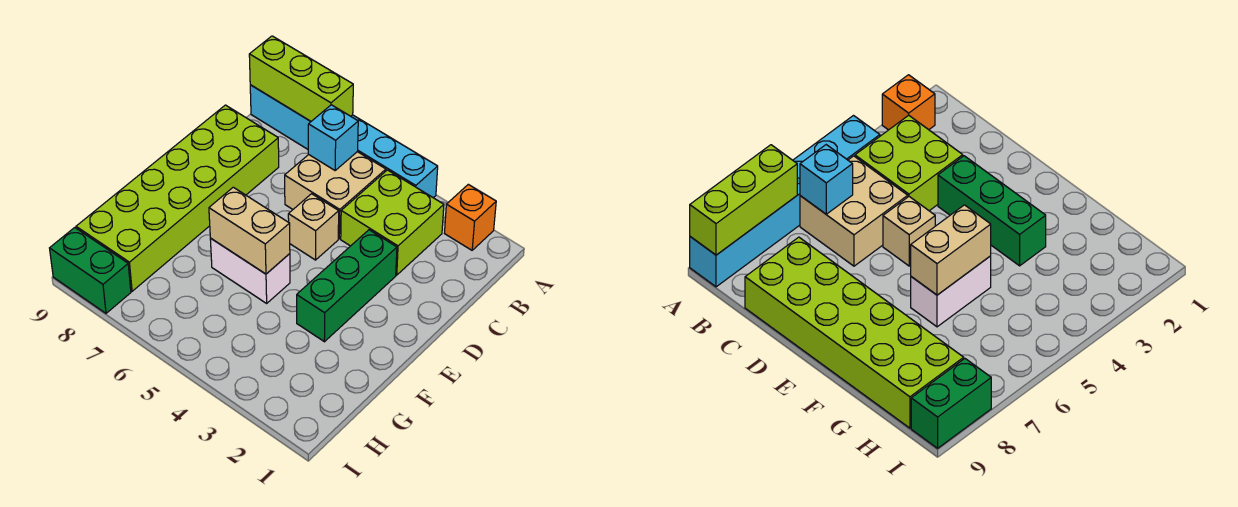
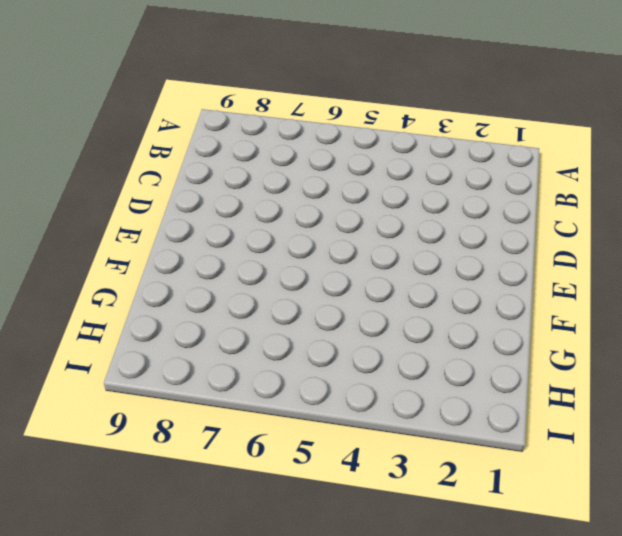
none -> orange 1x1 brick [444,184,496,250]
none -> cyan 1x6 brick [250,85,438,198]
none -> lime 2x2 brick [341,170,444,275]

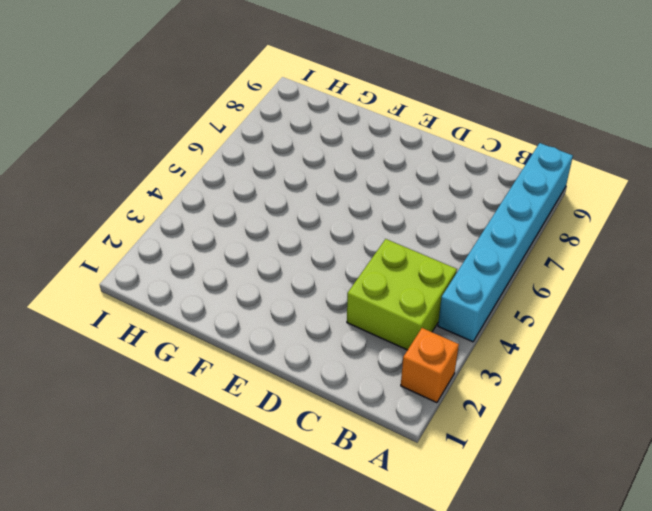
none -> tan 2x2 brick [285,152,386,239]
none -> lime 2x6 brick [76,105,279,291]
none -> green 1x3 brick [297,230,397,342]

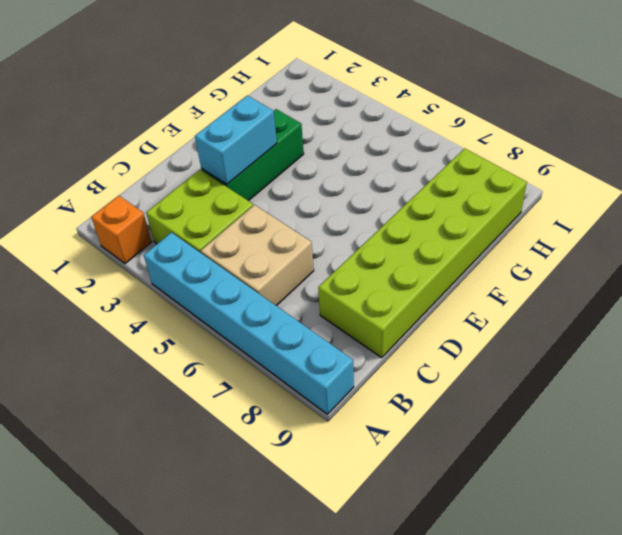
cyan 1x2 brick [195,96,277,185] -> none
none -> tan 1x1 brick [288,194,339,260]
none -> white 1x2 brick [210,238,290,303]
none -> green 1x2 brick [50,228,131,313]

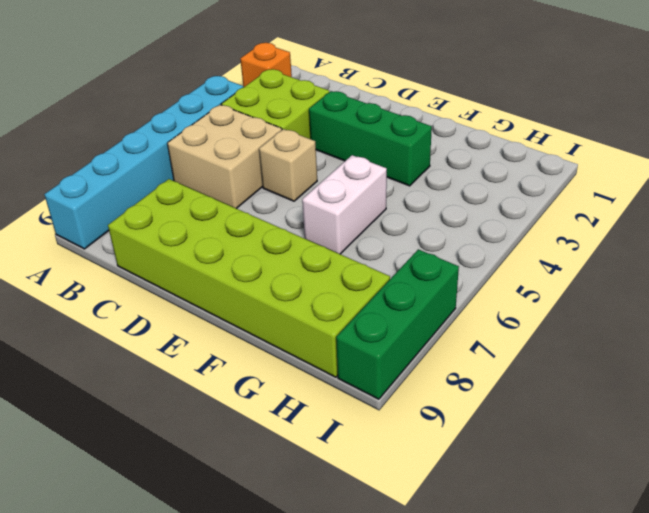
green 1x3 brick [336,249,459,399] -> green 1x2 brick [50,228,131,313]
none -> lime 1x3 brick [249,36,353,121]
none -> cyan 1x1 brick [308,105,358,170]
none -> tan 1x2 brick [209,187,290,274]

